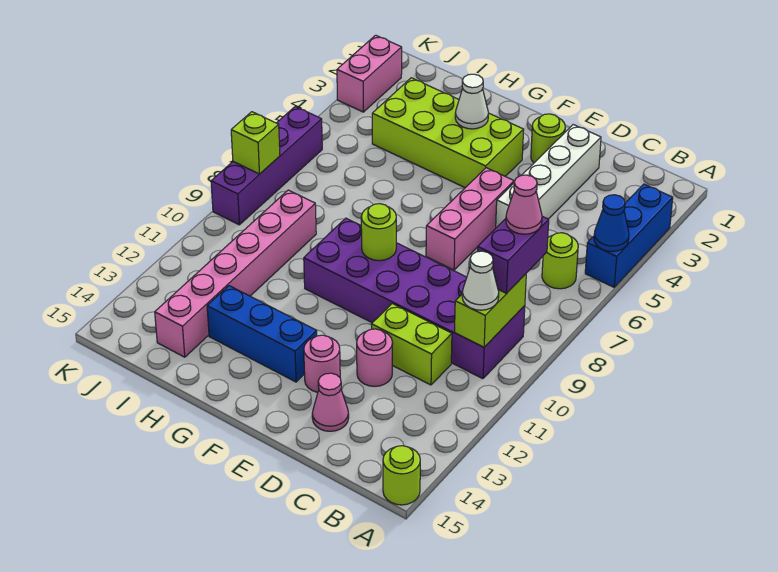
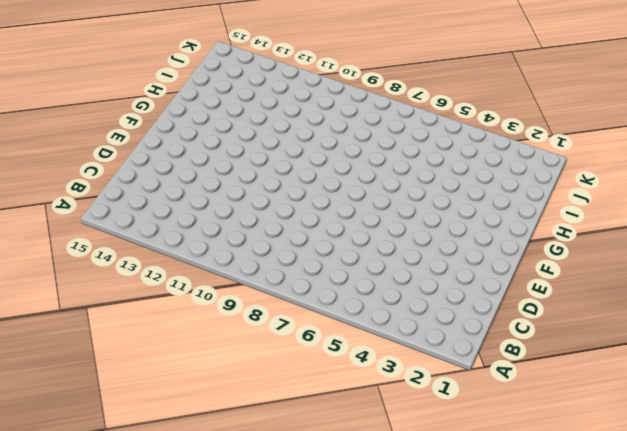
none -> blue 1x3 brick [585,184,673,287]
none -> lime 1x1 round brick [383,446,420,505]
none -> lime 1x1 round brick [542,233,578,289]

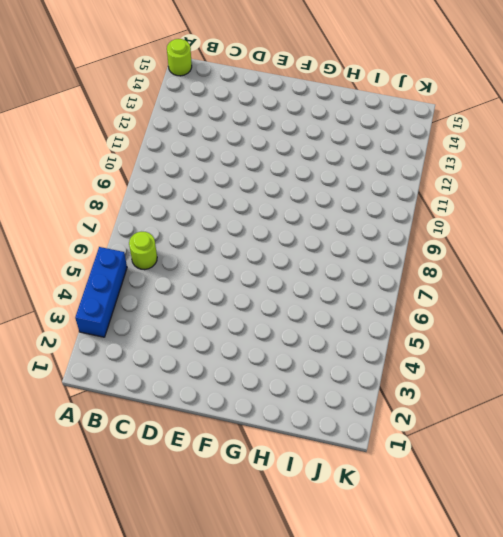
none -> purple 2x6 brick [304,218,525,379]
none -> lime 1x2 brick [371,304,452,385]
none -> white 1x4 brick [496,125,601,228]

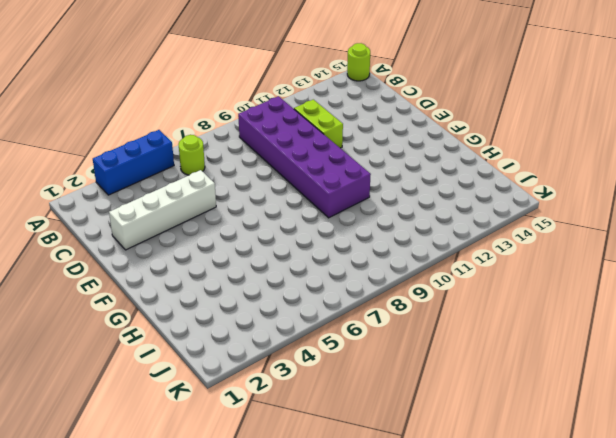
none -> pink 1x1 round brick [357,329,393,386]
none -> pink 1x1 cone [312,373,349,431]
none -> lime 1x1 round brick [531,114,565,163]

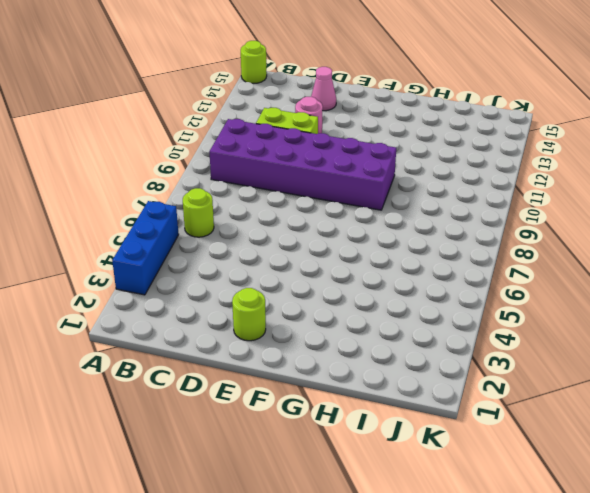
none -> white 1x4 brick [496,125,601,228]
none -> pink 1x3 brick [426,168,514,270]
none -> pink 1x1 round brick [304,335,340,392]

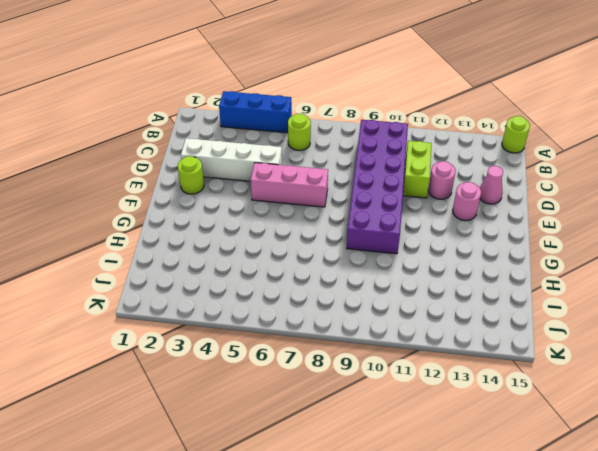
none -> lime 2x4 brick [372,78,524,188]
none -> blue 1x3 brick [207,286,317,382]
none -> pink 1x6 brick [155,190,316,357]

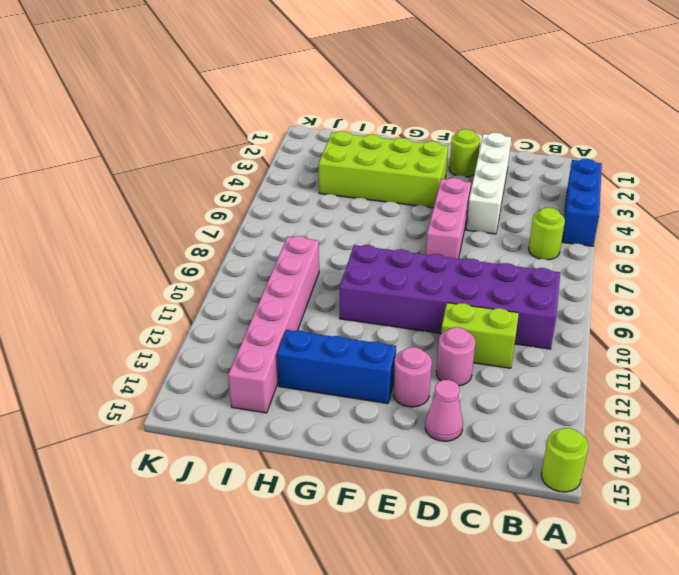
none -> pink 1x2 brick [337,35,402,112]
none -> purple 1x4 brick [211,106,322,225]
none -> blue 1x1 cone [594,195,629,251]

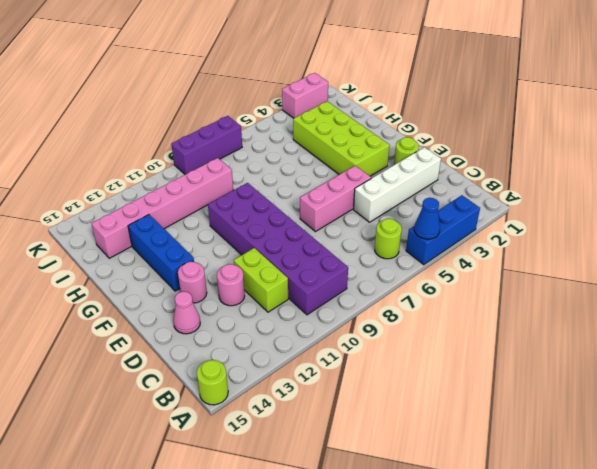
purple 1x3 brick [171,116,242,174] -> purple 1x4 brick [211,106,322,225]
none -> lime 1x2 brick [455,274,526,347]
none -> lime 1x1 round brick [361,204,396,261]
none -> white 1x1 cone [455,74,488,129]

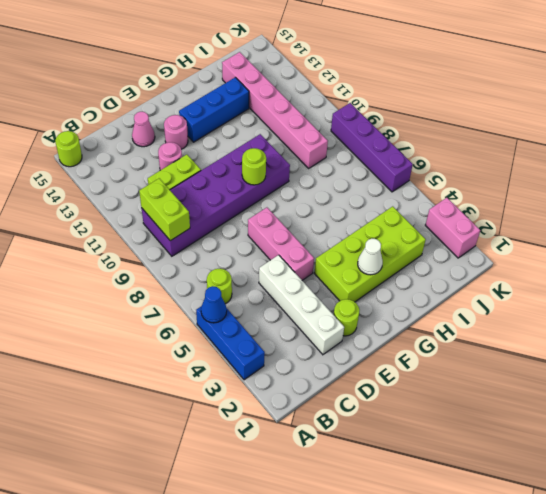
none -> lime 1x1 brick [231,112,280,174]
none -> purple 1x2 brick [477,216,549,293]
none -> white 1x1 cone [462,251,499,310]

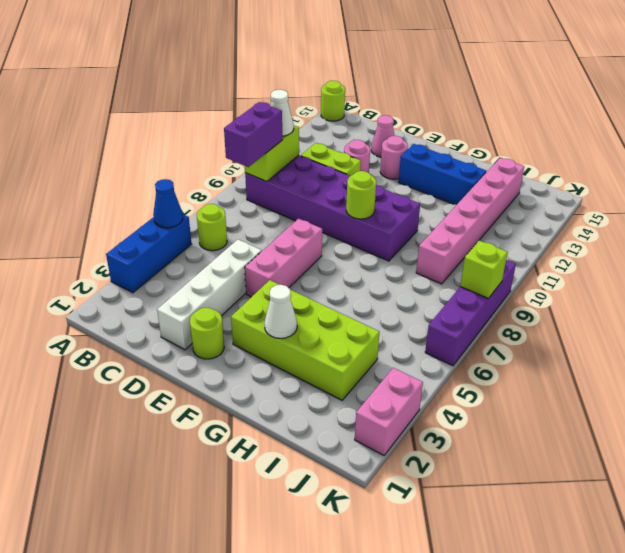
none -> pink 1x1 cone [506,175,542,234]

